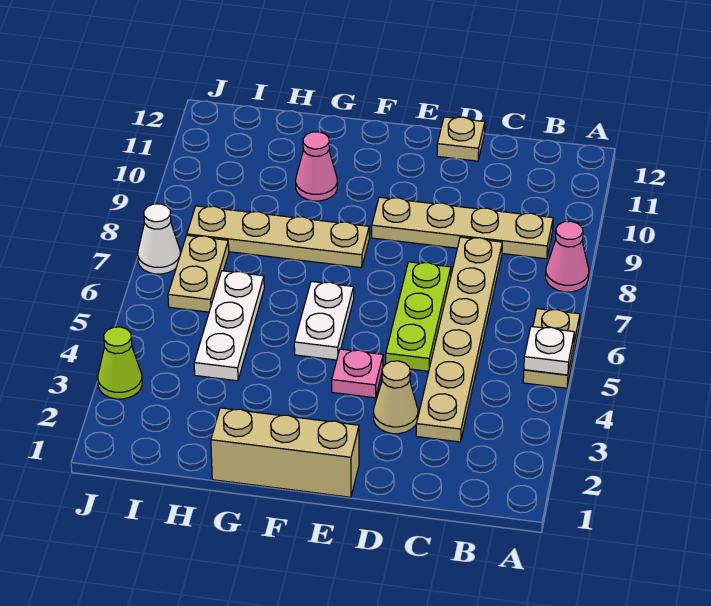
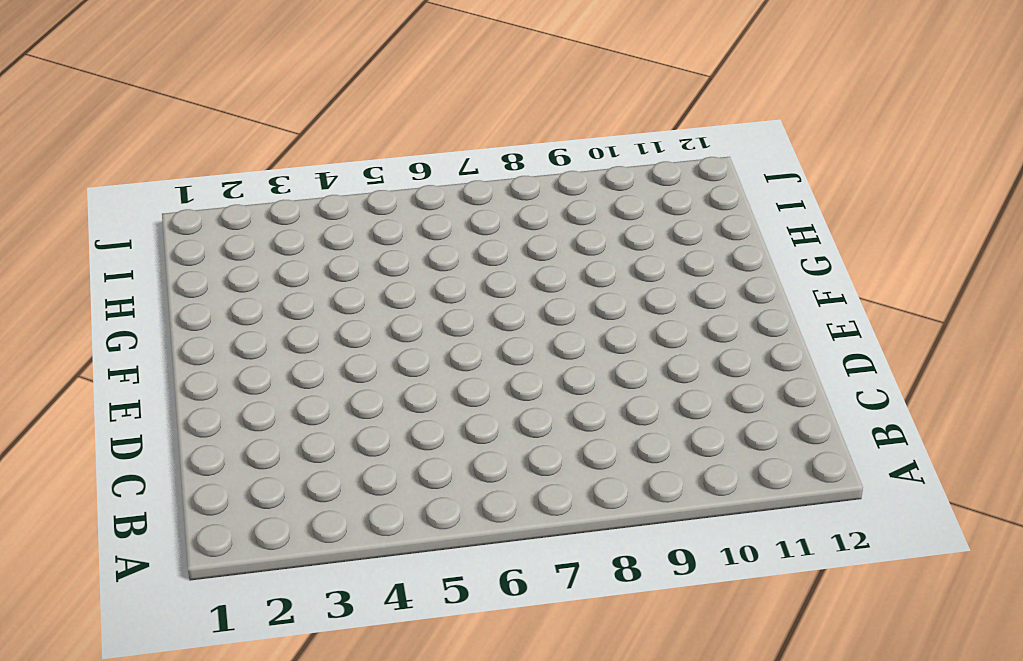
none -> tan 1x2 plate [523,309,580,388]
none -> pink 1x1 cone [546,221,589,292]
none -> tan 1x4 plate [372,197,553,259]

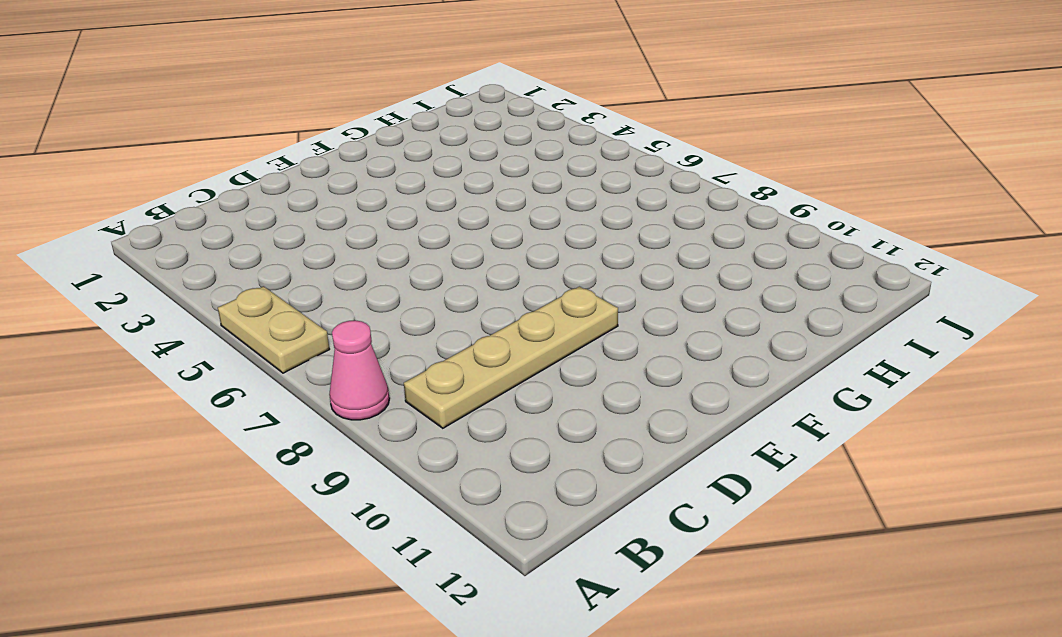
none -> tan 1x6 plate [416,237,502,442]
none -> tan 1x1 cone [374,361,418,434]
none -> lime 1x3 plate [386,262,451,371]

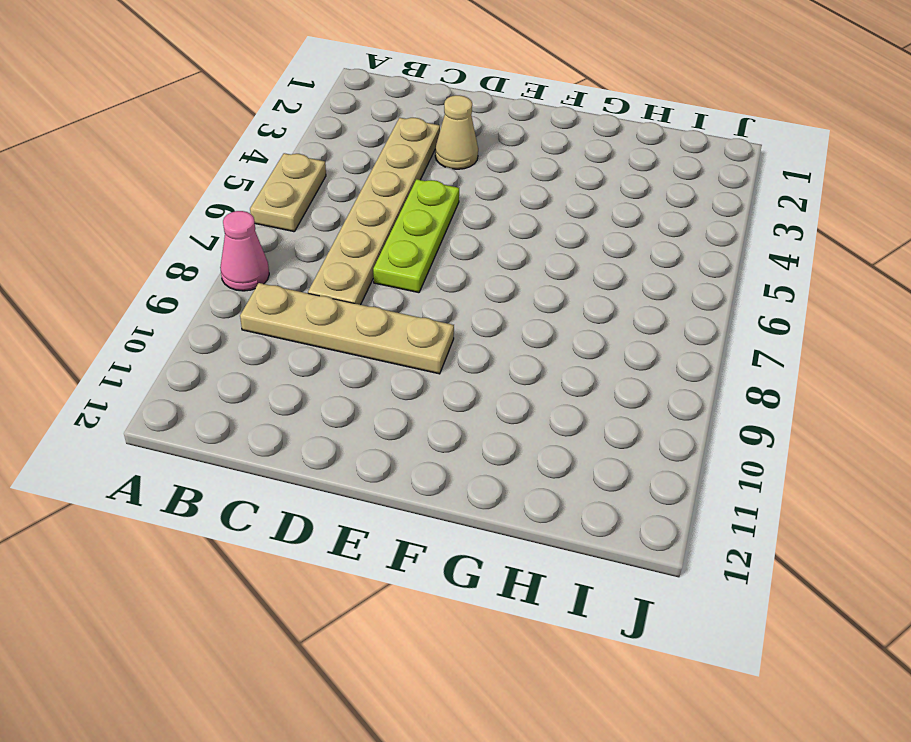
none -> tan 1x1 plate [437,117,485,161]
none -> tan 1x3 brick [211,408,359,497]
none -> pink 1x1 plate [332,349,383,398]

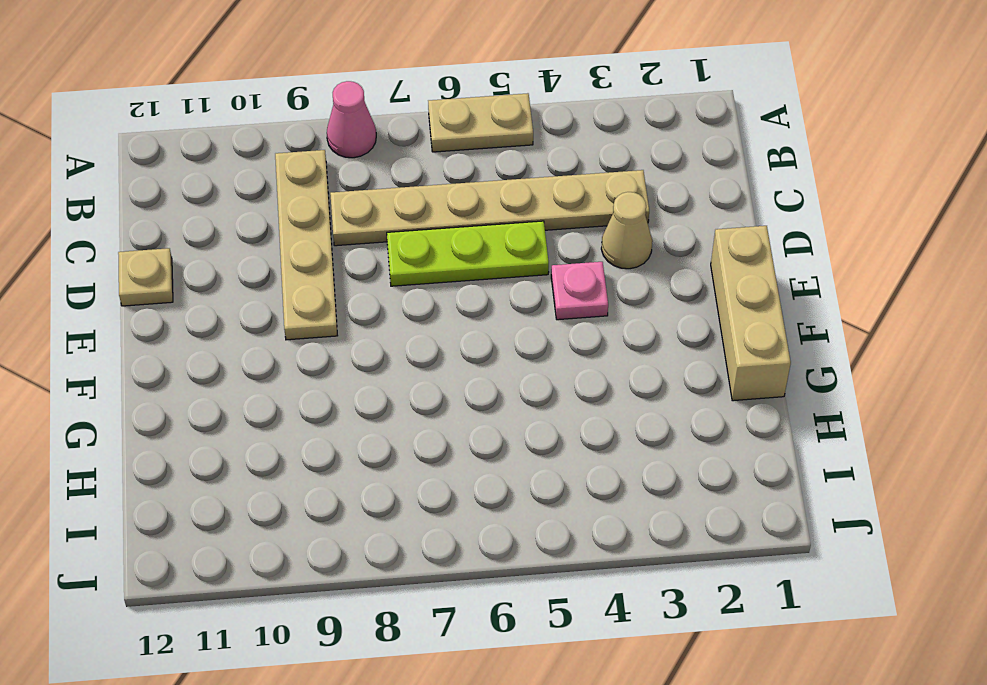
none -> white 1x2 plate [294,282,354,360]
none -> tan 1x4 plate [187,206,369,268]
none -> pink 1x1 cone [296,132,337,201]

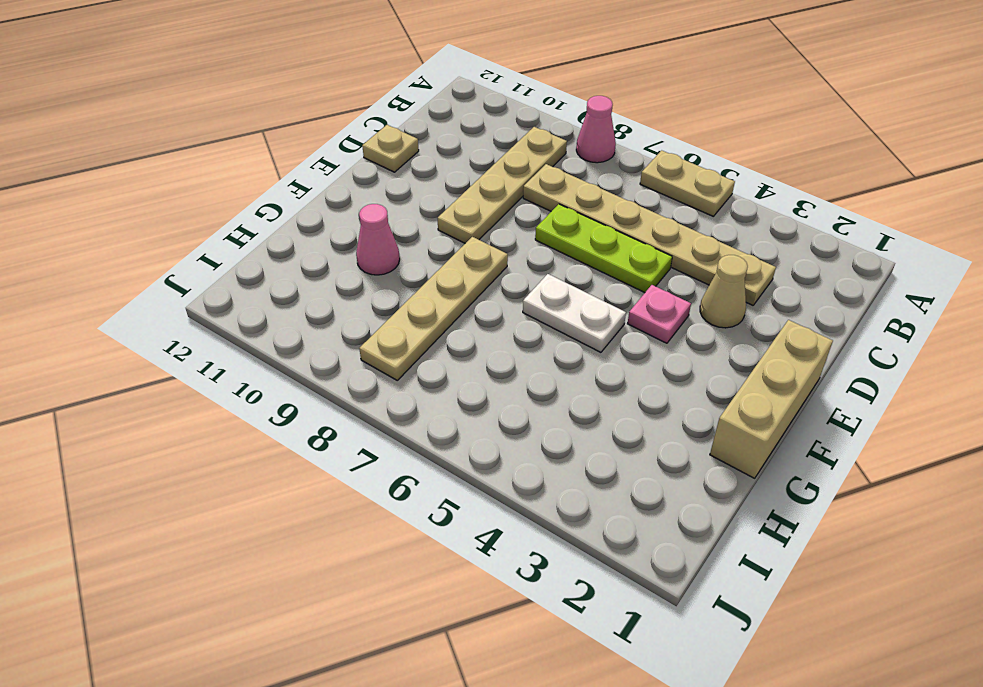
none -> white 1x3 plate [194,271,264,381]
none -> tan 1x2 plate [168,235,229,312]
none -> lime 1x1 cone [98,327,142,399]

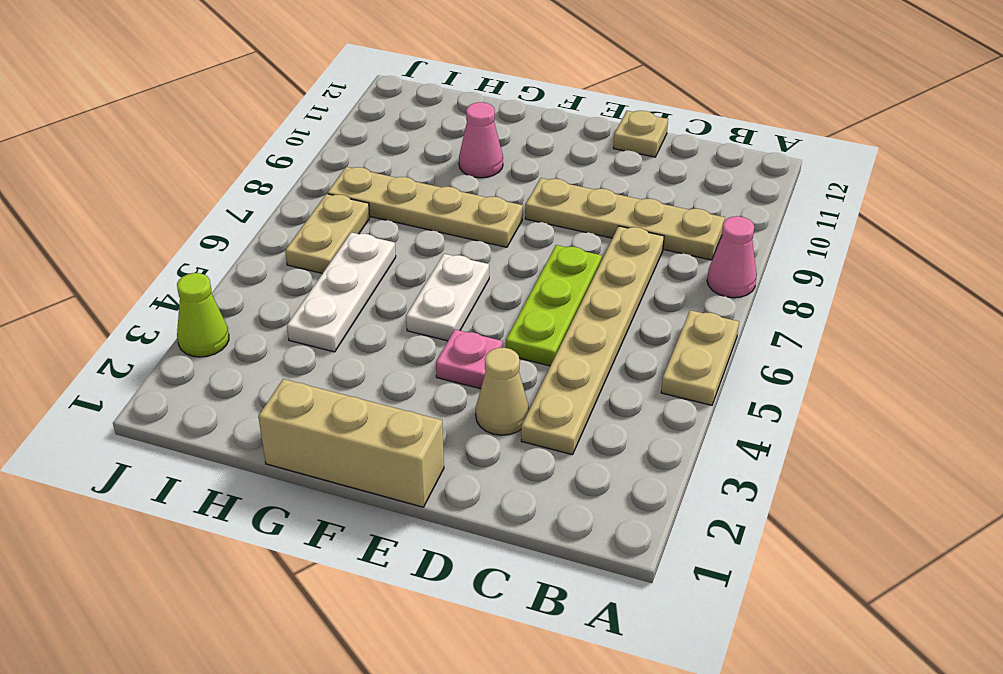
none -> white 1x1 cone [138,204,181,274]
none -> white 1x1 plate [524,326,575,375]

